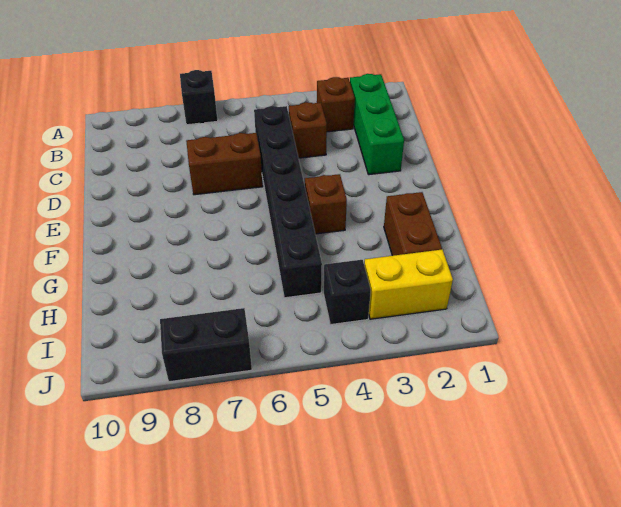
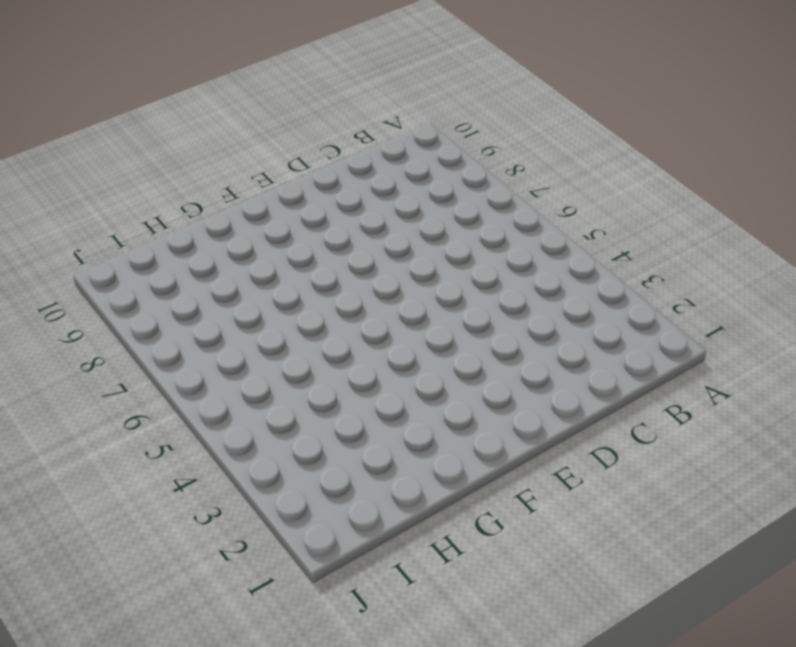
none -> black 1x1 brick [180,70,218,125]
none -> green 1x3 brick [350,74,404,175]

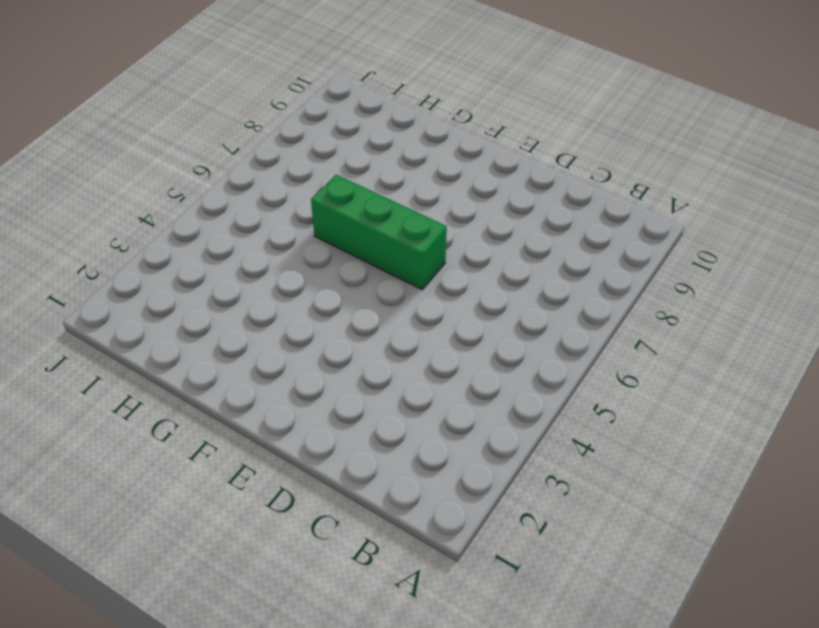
green 1x3 brick [311,175,447,289] -> green 1x3 brick moved to [350,74,404,175]
none -> black 1x1 brick [180,70,218,125]
none -> brown 1x1 brick [317,77,355,132]

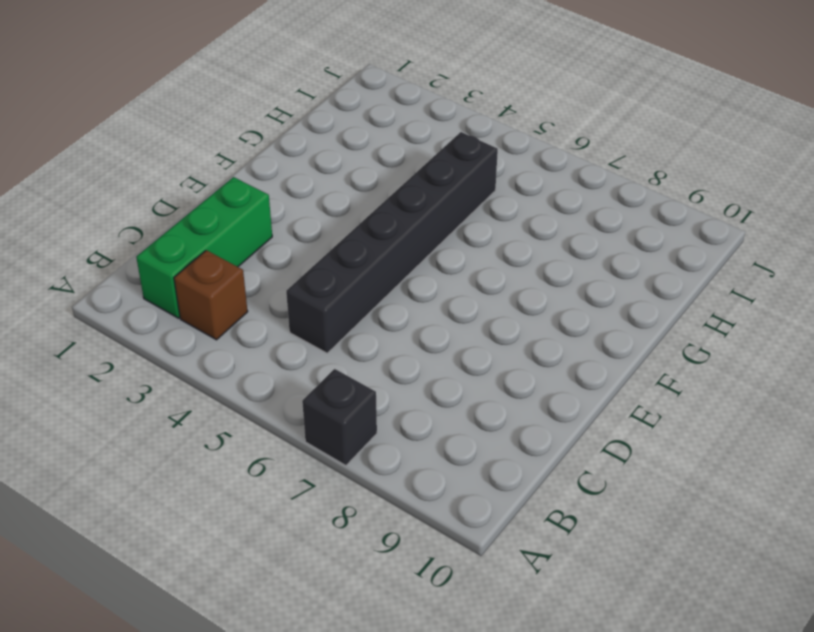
none -> brown 1x1 brick [289,102,327,158]
none -> brown 1x2 brick [186,133,263,195]

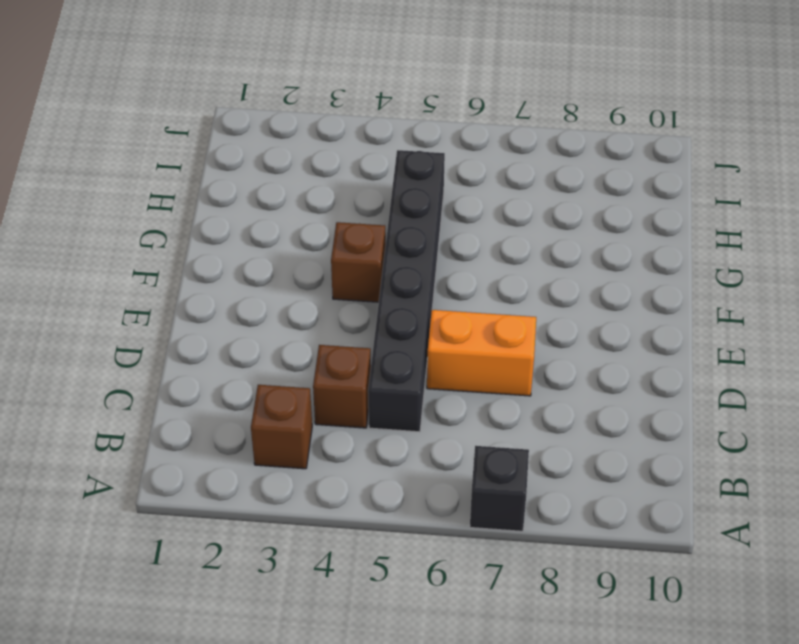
orange 1x2 brick [427,310,536,396] -> brown 1x2 brick [186,133,263,195]
none -> green 1x3 brick [350,74,404,175]
none -> brown 1x2 brick [384,192,442,256]

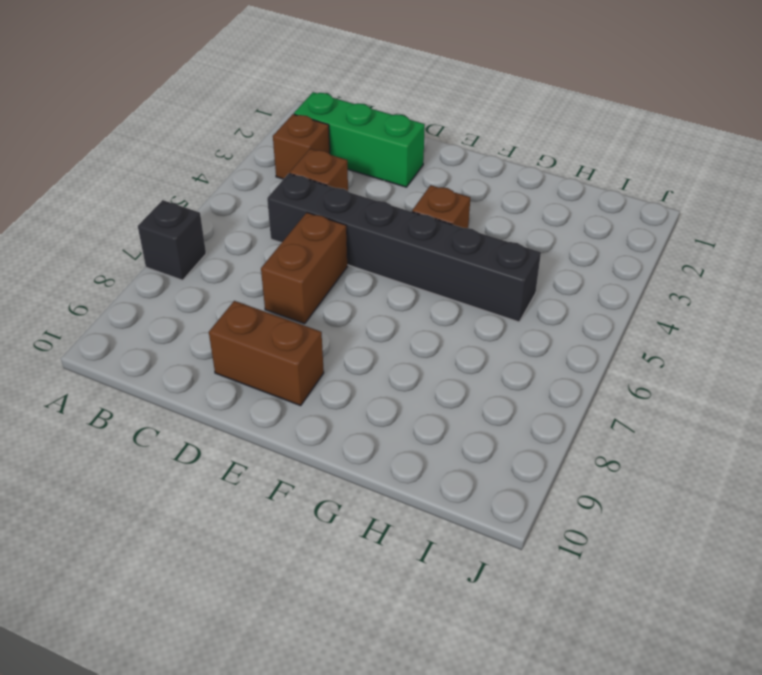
brown 1x2 brick [209,301,324,406] -> brown 1x2 brick moved to [384,192,442,256]
none -> yellow 1x2 brick [364,250,453,319]
none -> black 1x1 brick [324,260,371,325]

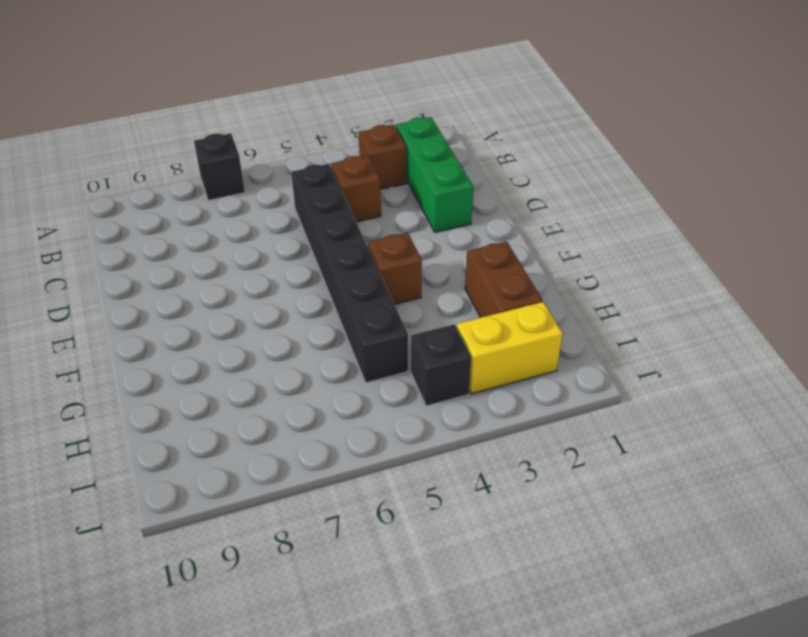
none -> brown 1x2 brick [186,133,263,195]
none -> black 1x2 brick [160,308,252,382]

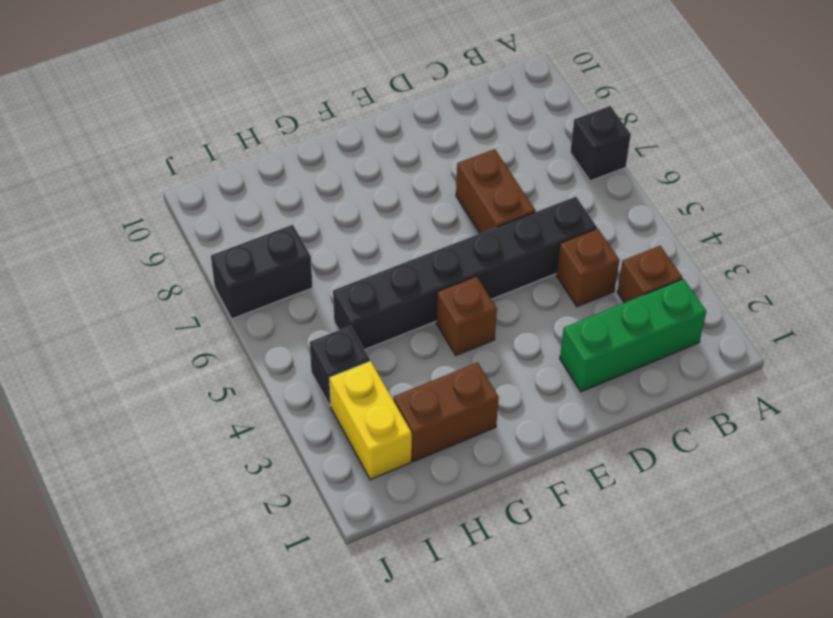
black 1x2 brick [211,225,313,319] -> black 1x2 brick turned to [160,308,252,382]

